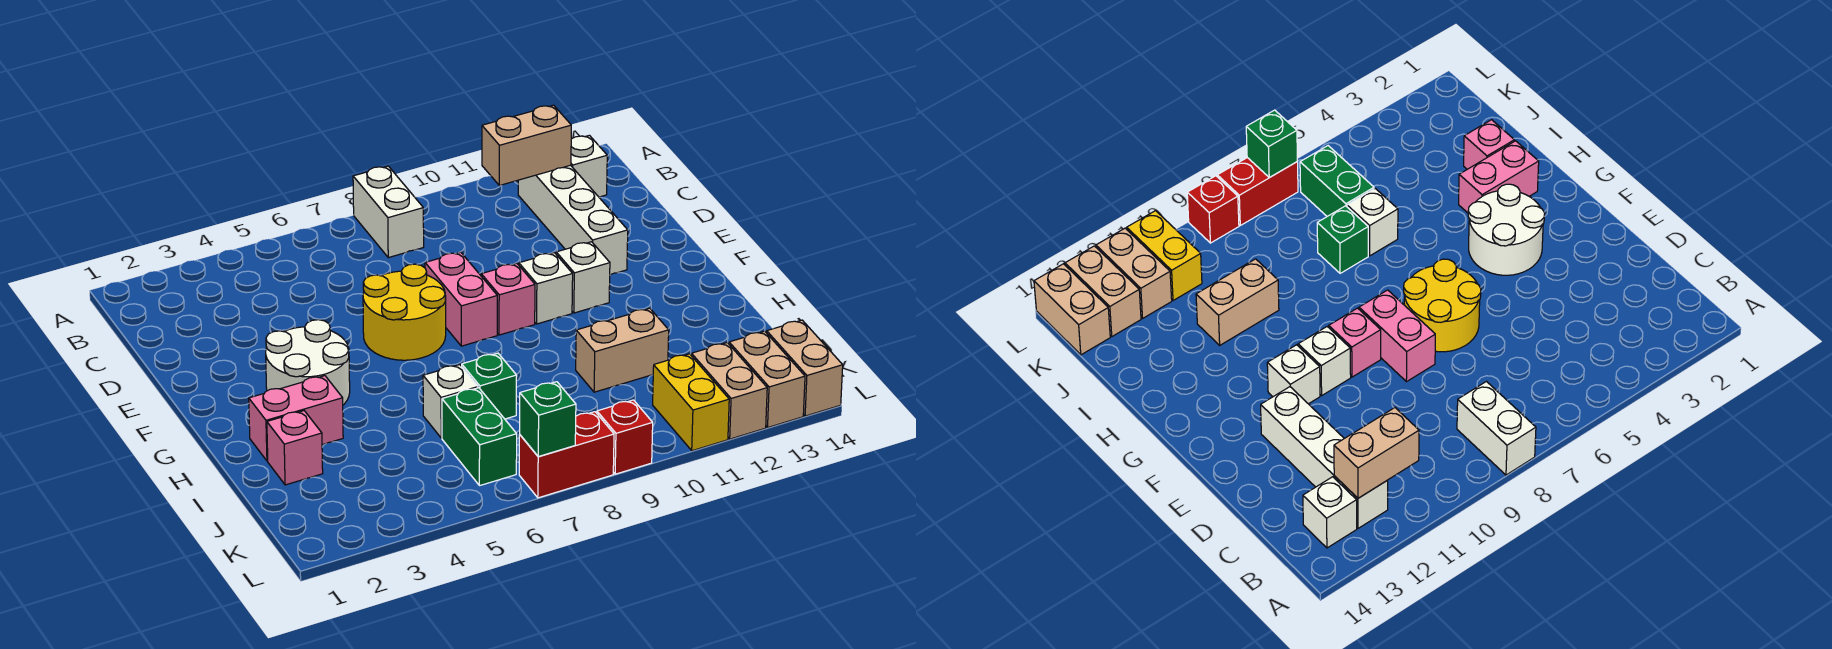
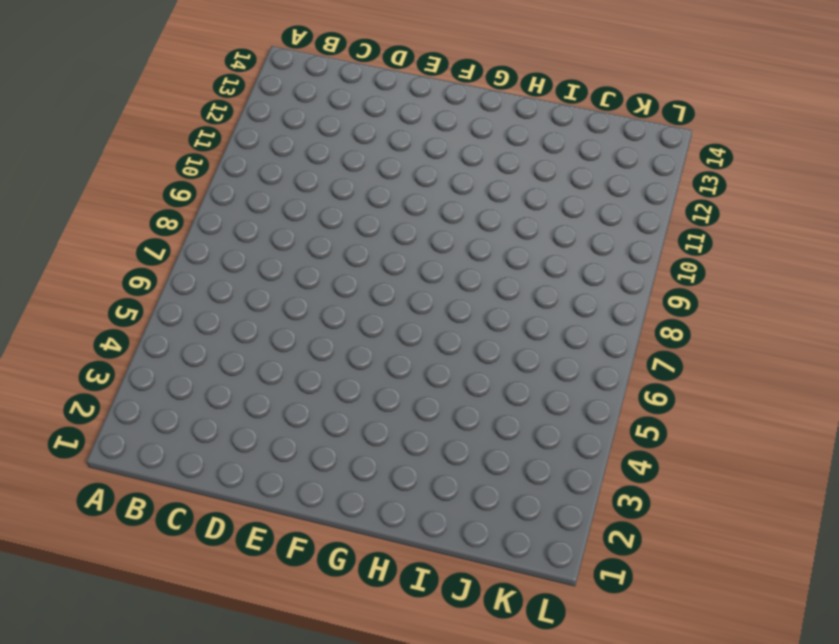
none -> white 1x2 brick [353,166,424,258]
none -> white 1x4 brick [518,165,628,275]
none -> white 1x1 brick [571,135,607,197]

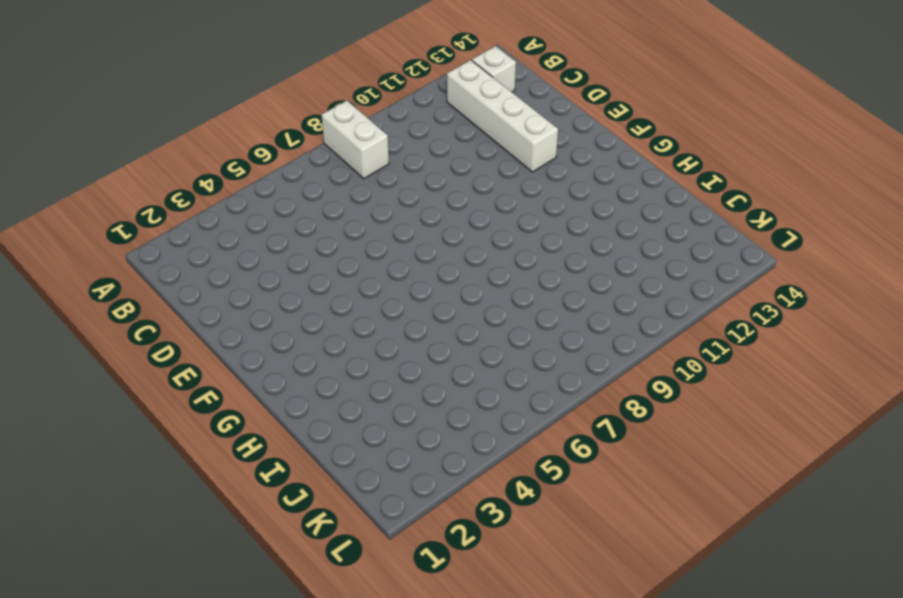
none -> yellow 2x2 round brick [363,264,446,360]
none -> pink 1x2 brick [425,252,497,346]
none -> white 2x2 round brick [266,320,350,405]

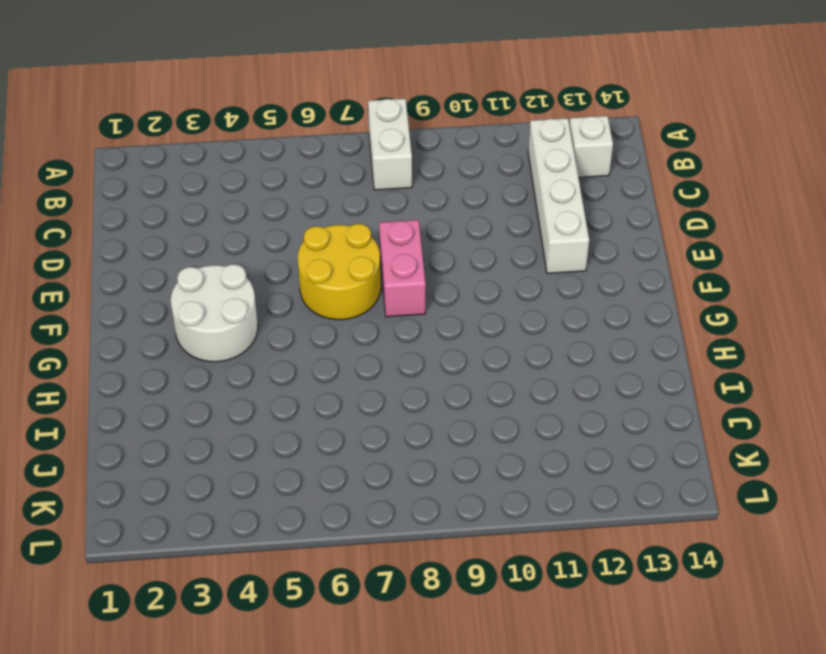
none -> pink 1x1 brick [481,263,535,335]
none -> white 1x1 brick [519,253,573,324]
none -> white 1x1 brick [556,242,610,313]

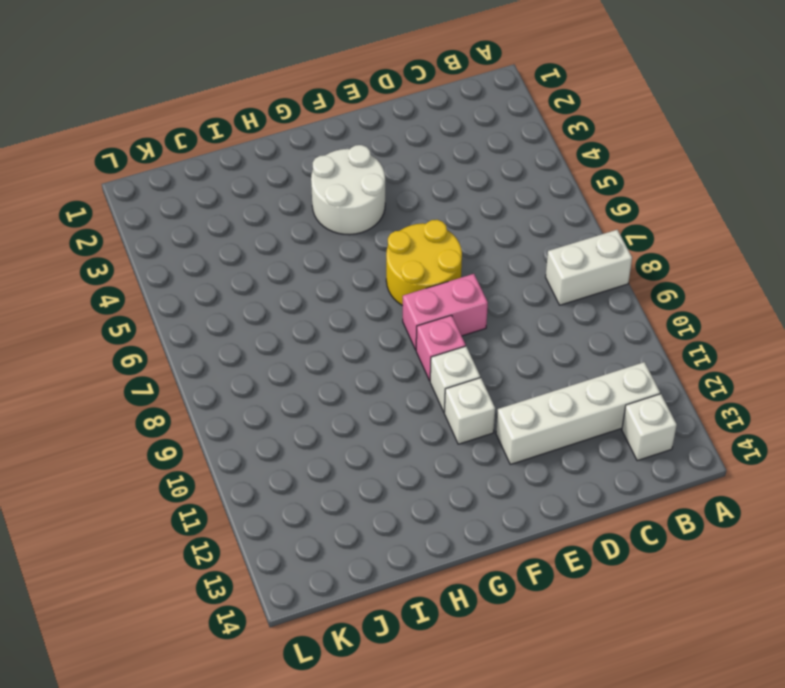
none -> pink 1x2 brick [249,376,343,461]
none -> pink 1x1 brick [267,411,323,485]
none -> white 1x1 brick [423,365,478,438]

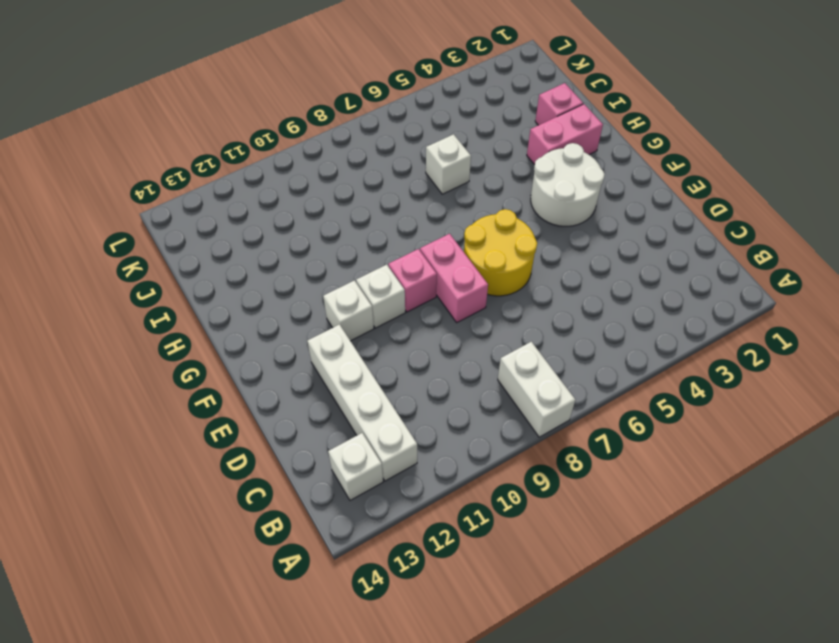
none -> green 1x1 brick [462,353,517,419]
none -> tan 1x2 brick [576,308,669,392]
none -> green 1x2 brick [442,388,517,486]

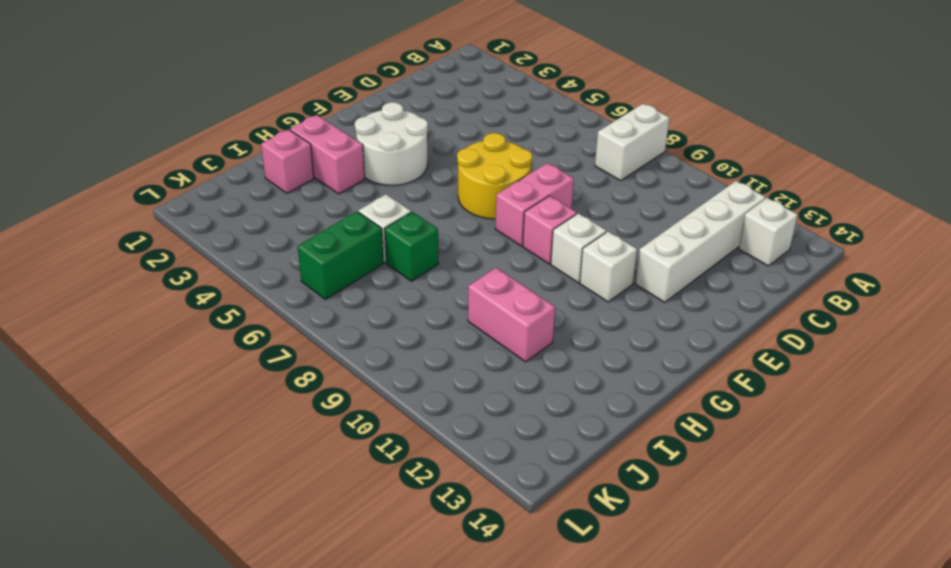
pink 1x2 brick [468,268,555,362] -> tan 1x2 brick [576,308,669,392]
none -> yellow 1x2 brick [653,354,729,451]
none -> tan 1x2 brick [691,343,767,439]
none -> tan 1x2 brick [729,331,805,427]

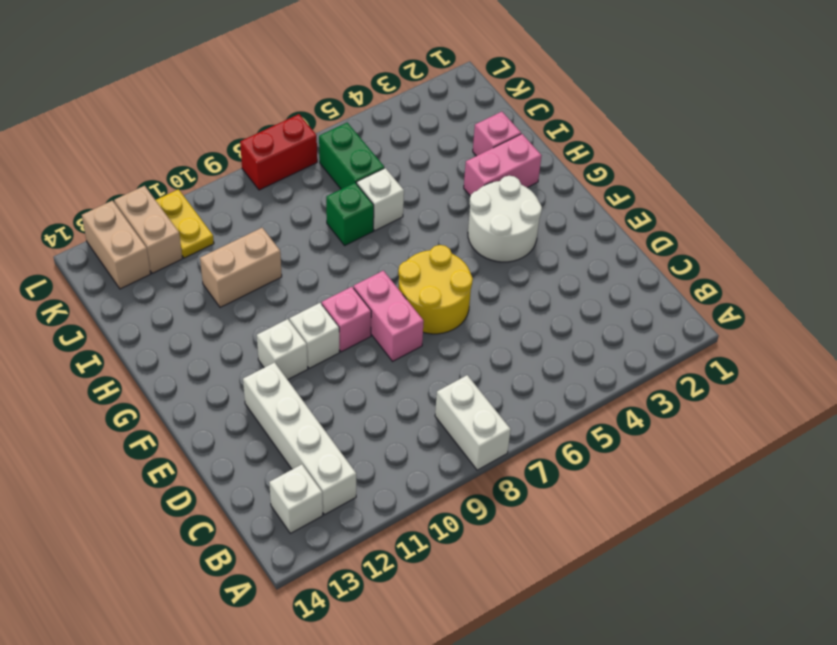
yellow 1x2 plate [156,189,214,258] -> yellow 1x2 brick [653,354,729,451]
none -> tan 1x2 brick [767,320,843,416]
none -> red 1x1 brick [597,400,653,474]
none -> tan 1x2 brick [482,105,571,185]

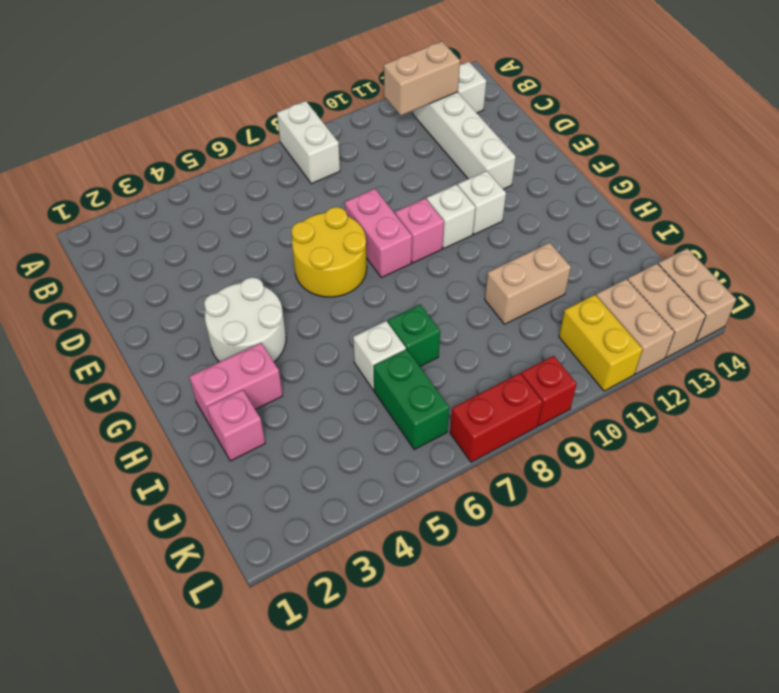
none -> green 1x1 brick [520,382,576,456]

